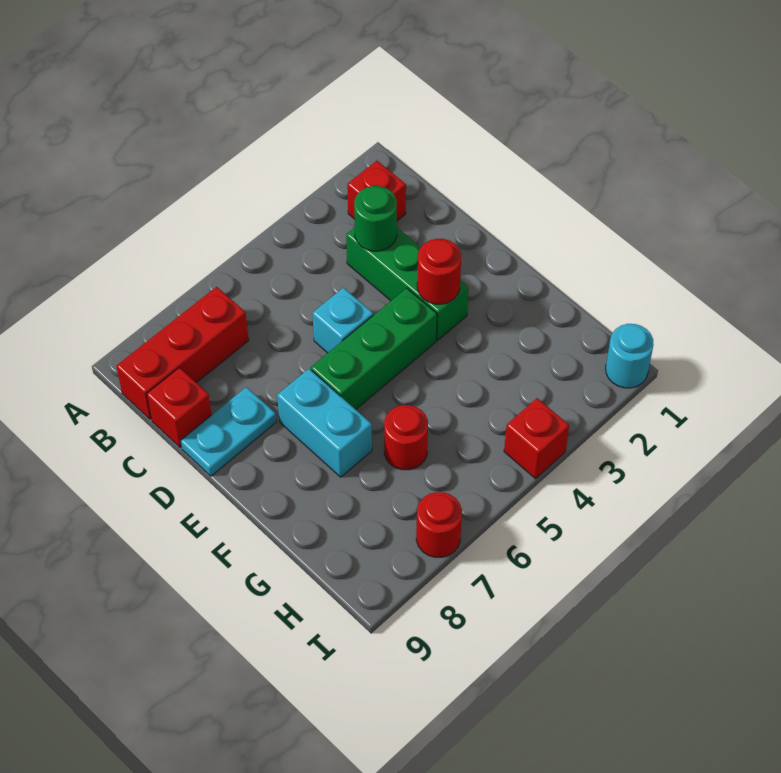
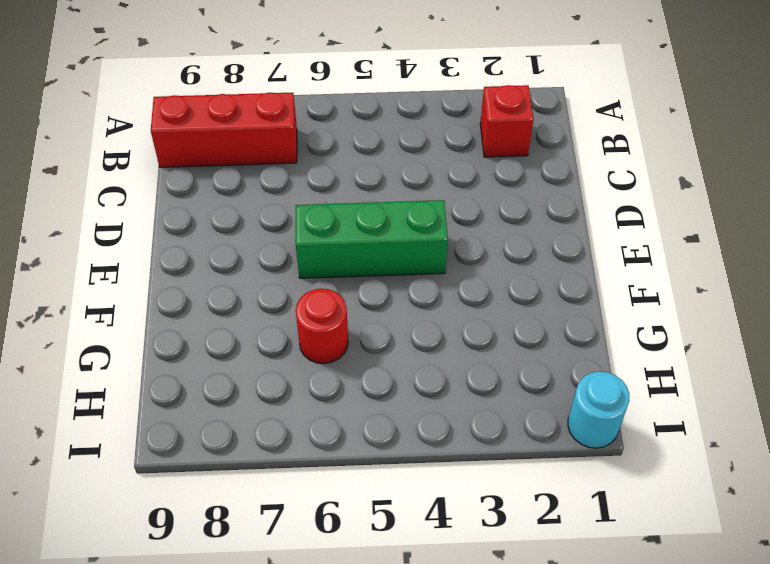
none -> green 1x3 brick [346,228,469,340]
none -> red 1x1 brick [147,368,212,448]
none -> cyan 1x1 brick [313,288,373,353]

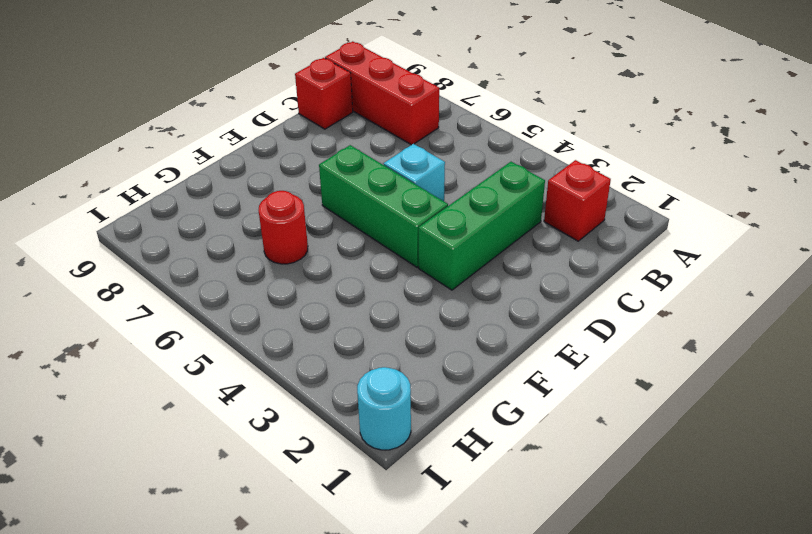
none -> cyan 1x2 plate [180,387,276,476]
none -> cyan 1x2 brick [277,369,372,477]
none -> red 1x1 brick [504,398,569,479]

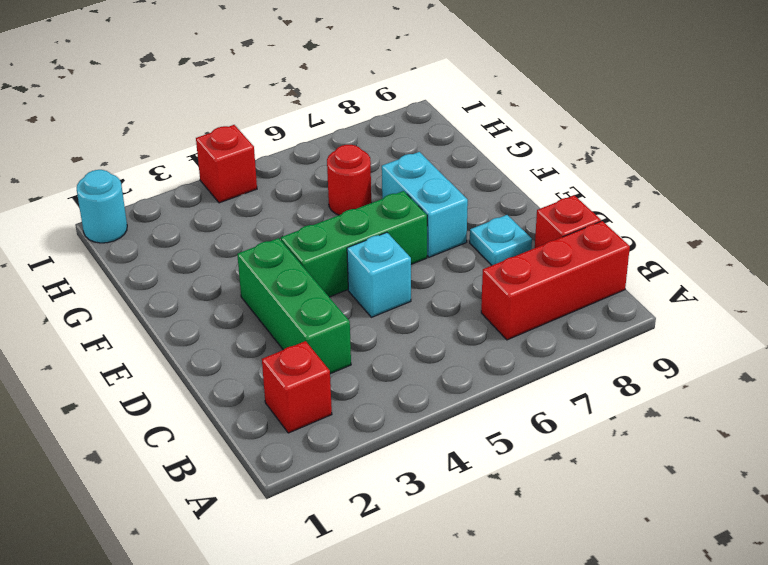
cyan 1x1 plate [470,215,532,265] -> cyan 1x2 plate [180,387,276,476]
none -> red 1x1 round brick [416,492,462,557]
none -> green 1x1 round brick [354,186,397,251]
none -> red 1x1 round brick [417,239,461,304]

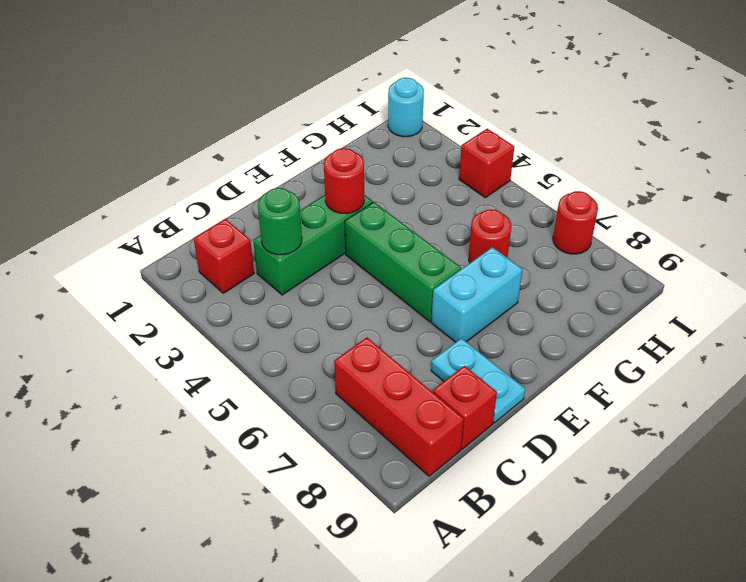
none -> cyan 1x1 brick [313,288,373,353]

